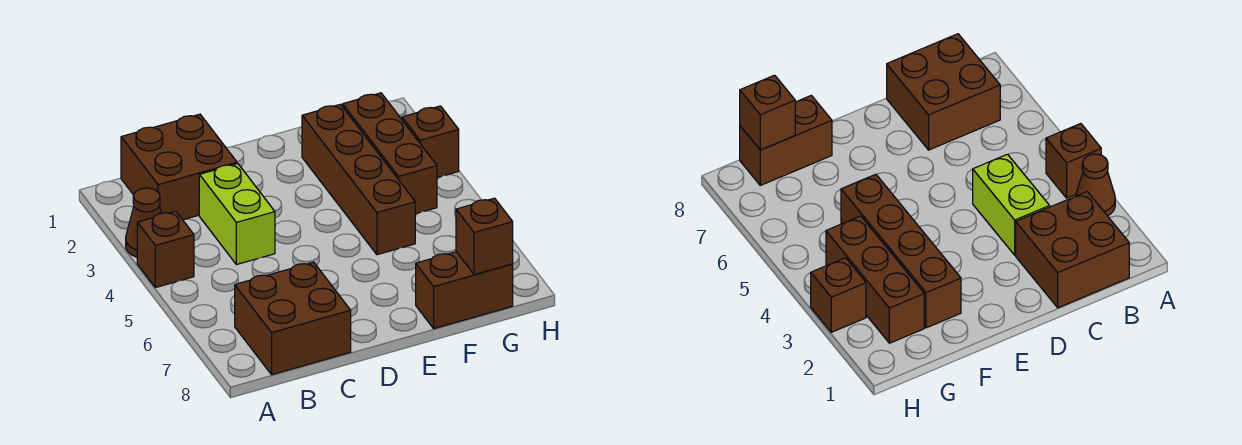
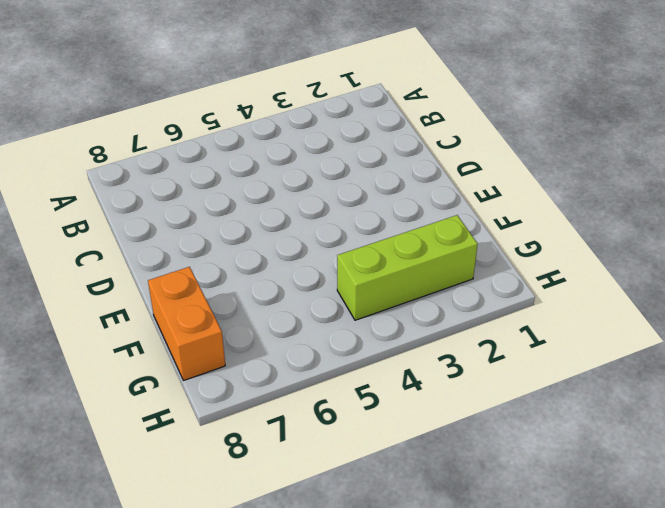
orange 1x2 brick [148,267,225,381] -> brown 1x2 brick [416,252,513,329]
lime 1x3 brick [337,215,478,320] -> brown 1x3 brick [343,93,437,214]
none -> brown 1x1 cone [126,188,161,257]
none -> brown 1x1 brick [137,211,194,288]

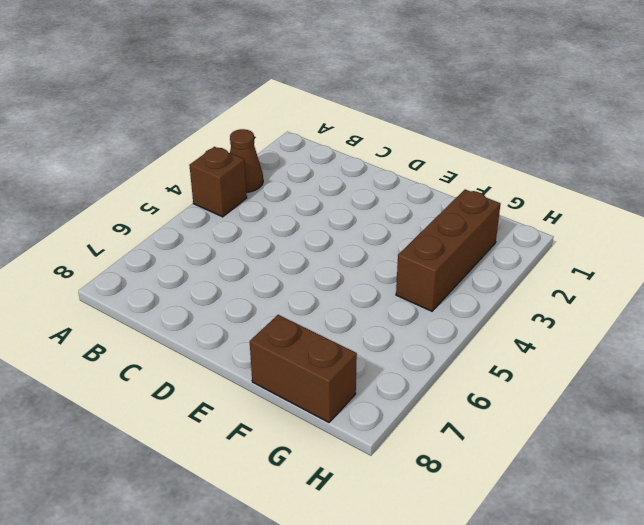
none -> brown 2x2 brick [121,114,237,220]
none -> brown 2x2 brick [235,262,351,375]

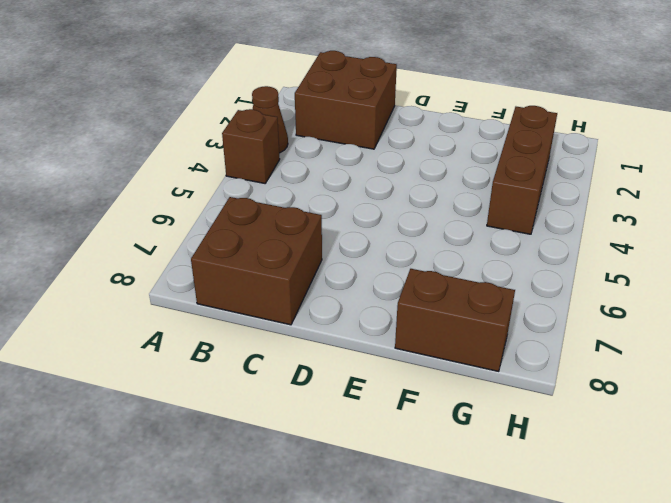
none -> lime 1x2 brick [199,164,275,265]
none -> brown 1x4 brick [302,104,415,255]

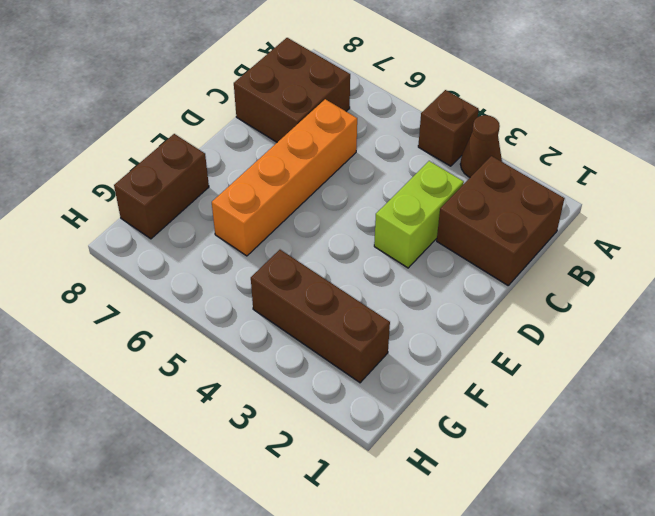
lime 1x2 brick [374,161,464,268] -> lime 1x2 brick turned to [199,164,275,265]
orange 1x4 brick [212,99,357,256] -> none
none -> brown 1x4 brick [302,104,415,255]
none -> brown 1x1 brick [402,106,459,178]

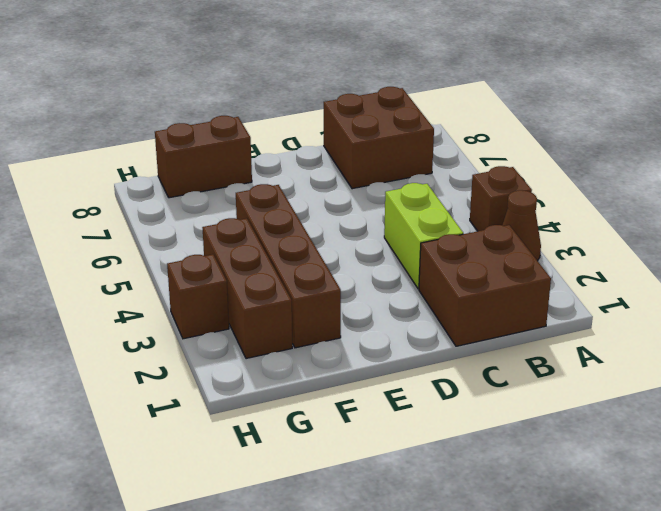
none -> brown 1x1 brick [456,198,513,275]

